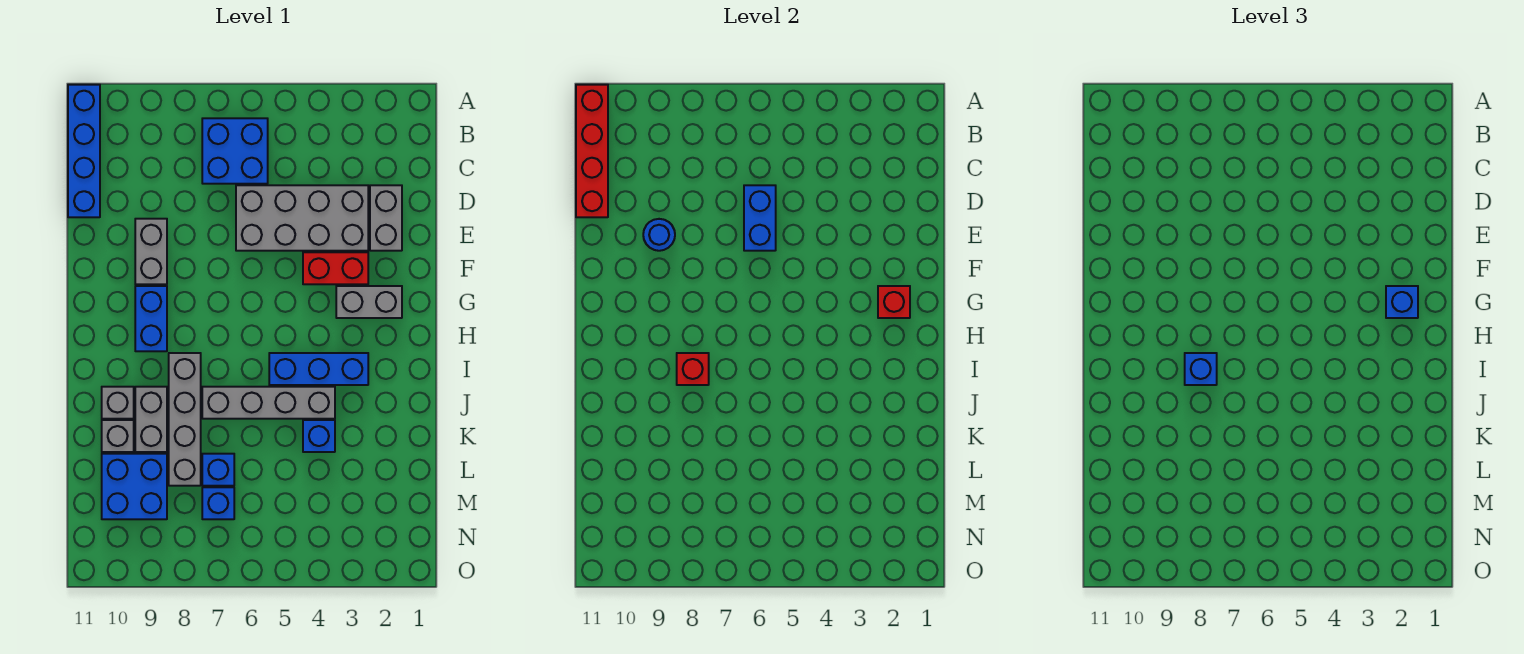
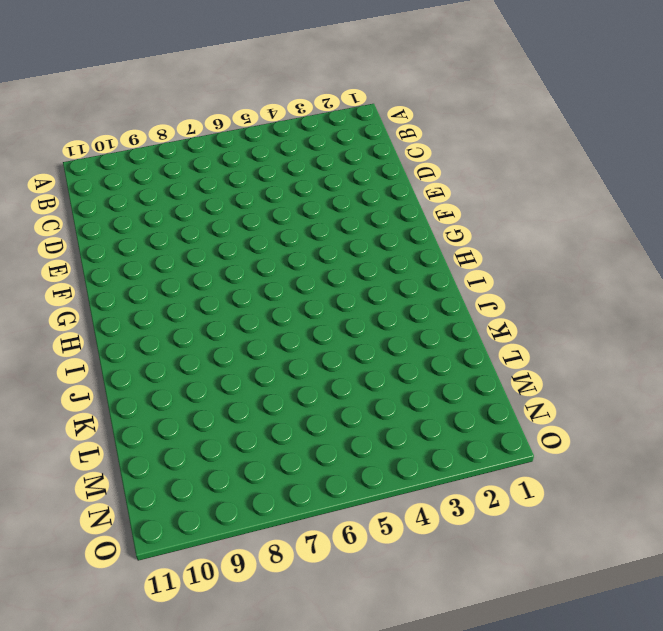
none -> blue 1x4 brick [68,85,100,217]
none -> blue 2x2 brick [202,118,268,184]
none -> grey 1x2 brick [370,185,402,251]

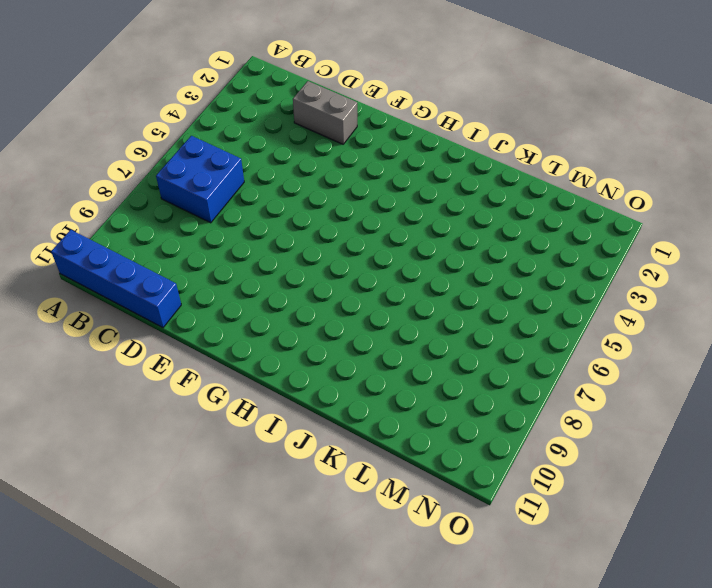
none -> grey 2x4 brick [236,185,368,251]
none -> grey 1x2 brick [135,219,167,284]
none -> red 1x2 brick [303,252,368,284]

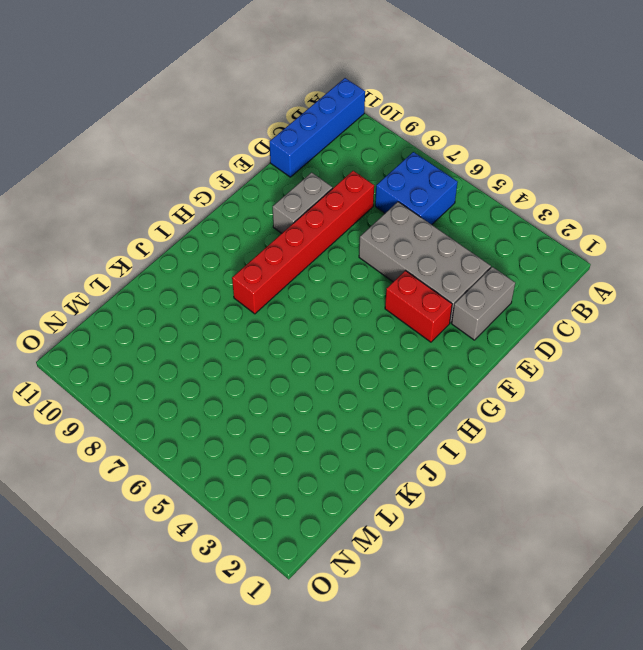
red 1x6 brick [232,171,374,314] -> grey 1x4 brick [169,353,201,486]
none -> grey 1x2 brick [336,286,402,318]
none -> blue 1x2 brick [135,286,167,351]
none -> blue 1x3 brick [269,353,368,385]

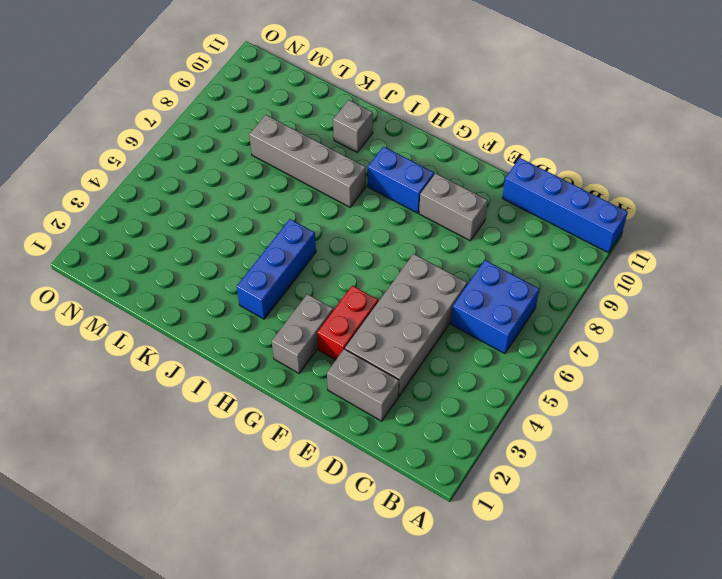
none -> grey 1x4 brick [202,387,335,419]
none -> grey 1x2 brick [135,387,167,452]
none -> blue 1x1 brick [303,420,335,452]

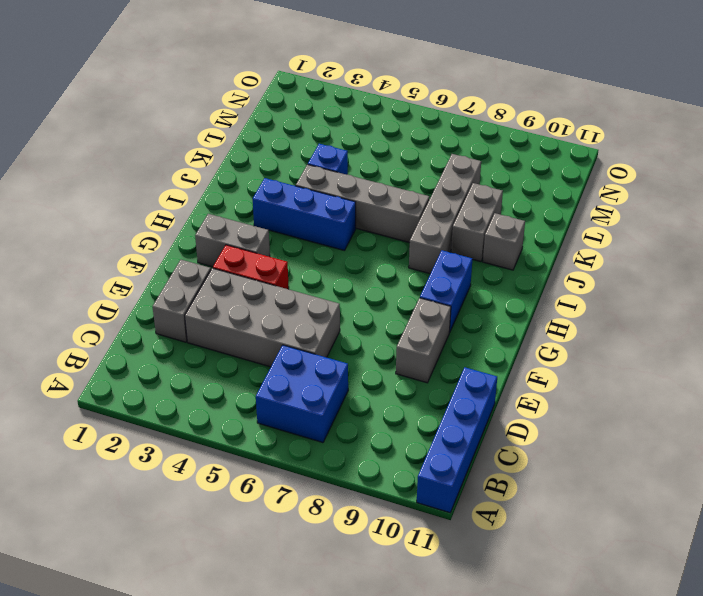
none -> grey 1x1 brick [102,420,134,452]
none -> blue 1x1 brick [202,454,234,486]
none -> blue 2x2 brick [102,454,167,519]

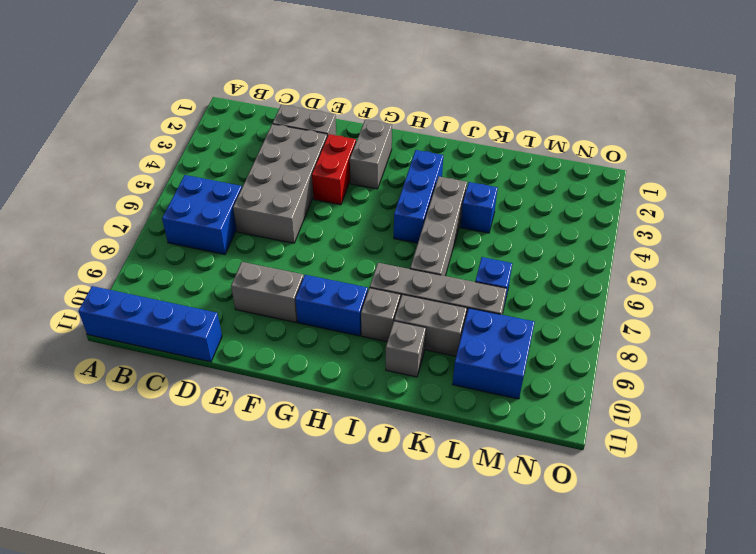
grey 1x1 brick [361,288,400,342] -> grey 1x1 brick moved to [102,420,134,452]
none -> blue 1x1 brick [202,487,234,519]
none -> red 1x4 brick [576,85,608,217]
none -> blue 1x2 brick [744,185,776,251]

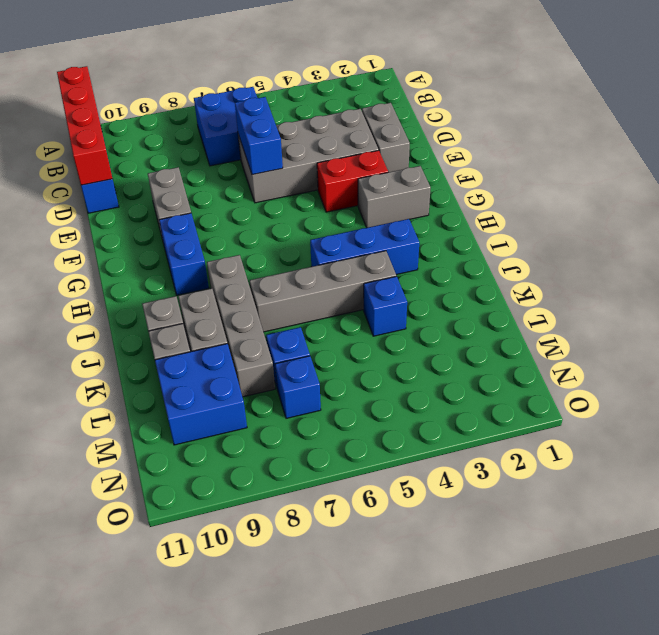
none -> blue 1x1 round brick [643,219,675,251]
none -> red 1x1 brick [878,286,910,318]
none -> red 1x1 brick [677,353,709,385]

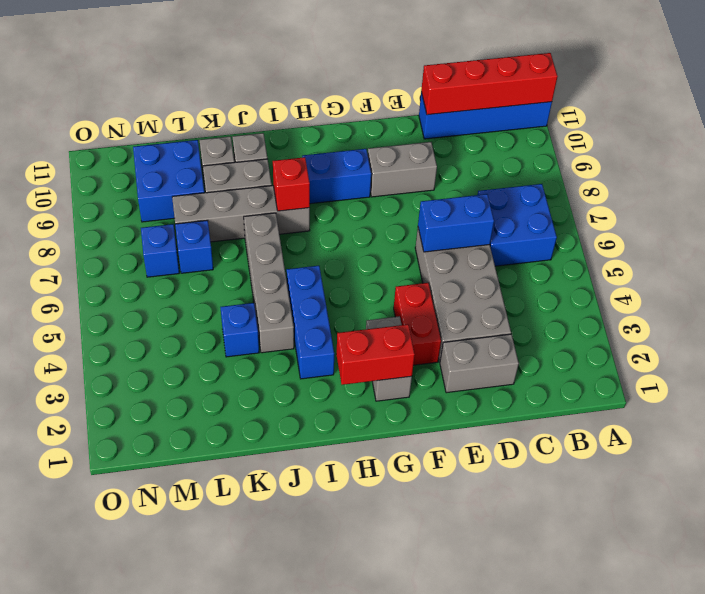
red 1x2 brick [336,324,415,385] -> red 1x1 brick [878,286,910,318]
none -> blue 1x1 round brick [643,219,675,251]
none -> blue 1x1 brick [1386,286,1418,318]
none -> blue 1x1 brick [1185,353,1217,385]

